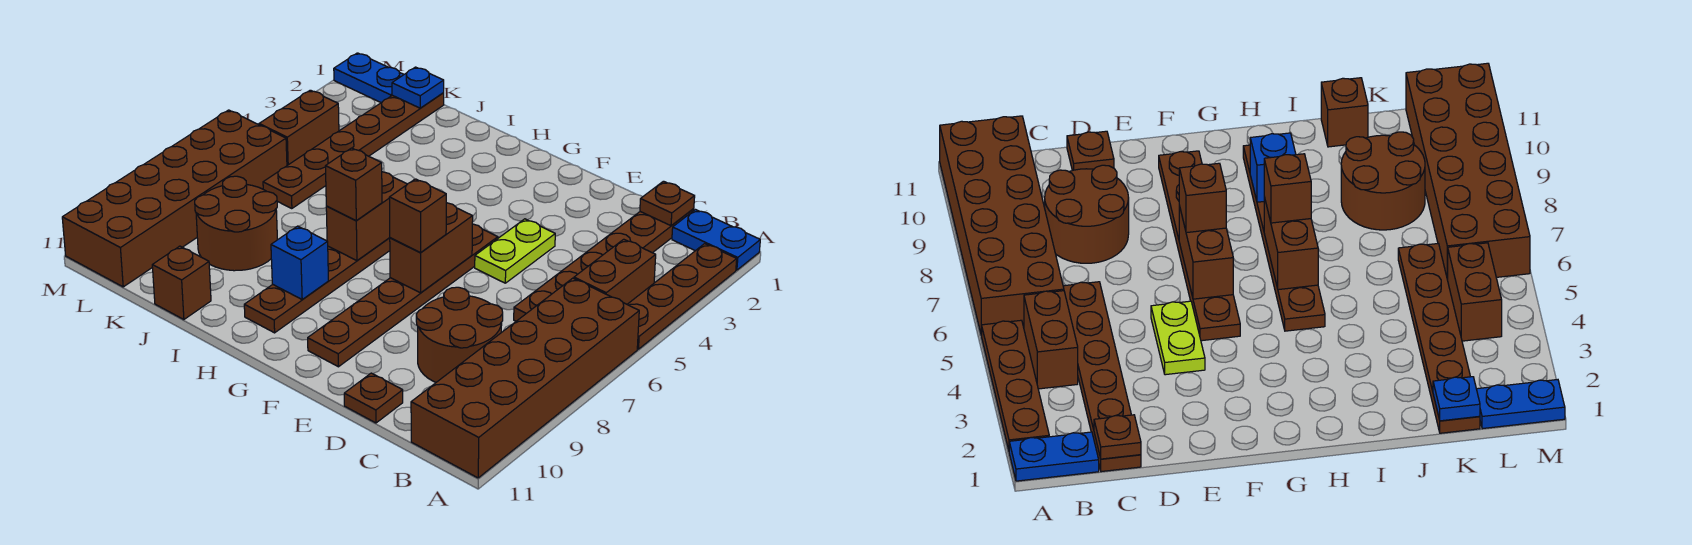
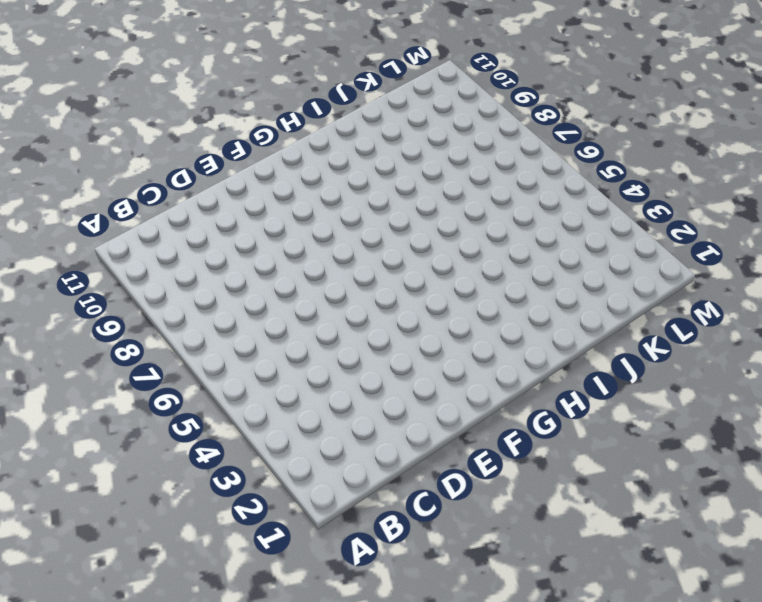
none -> blue 1x2 plate [672,210,760,270]
none -> brown 1x4 plate [627,244,737,349]
none -> brown 2x6 brick [411,278,639,478]

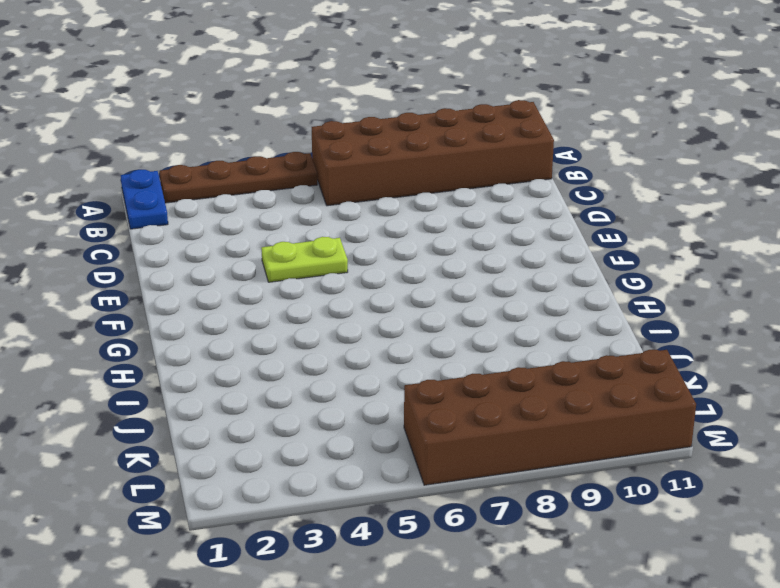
none -> brown 1x2 brick [574,239,656,304]
none -> brown 1x6 plate [514,209,694,321]
none -> brown 2x2 round brick [416,287,503,382]

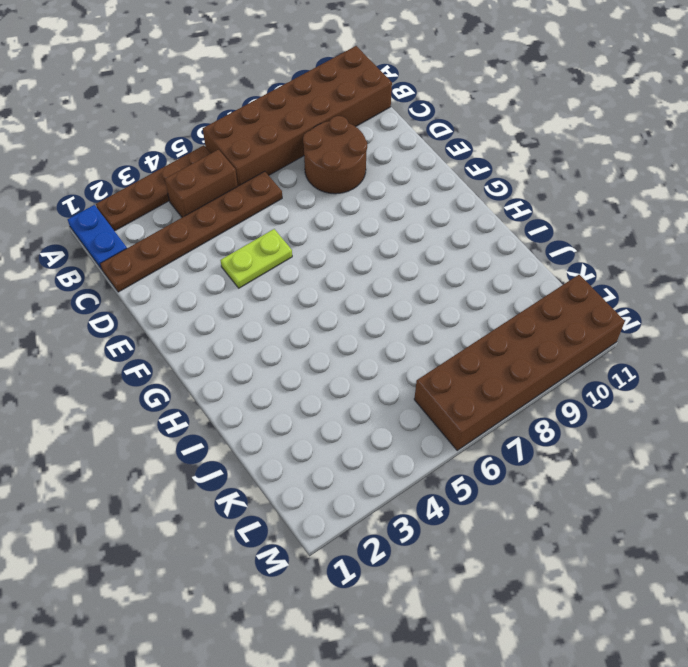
none -> brown 1x1 plate [344,373,403,423]
none -> brown 1x6 plate [308,224,498,367]
none -> brown 1x6 plate [244,238,390,333]

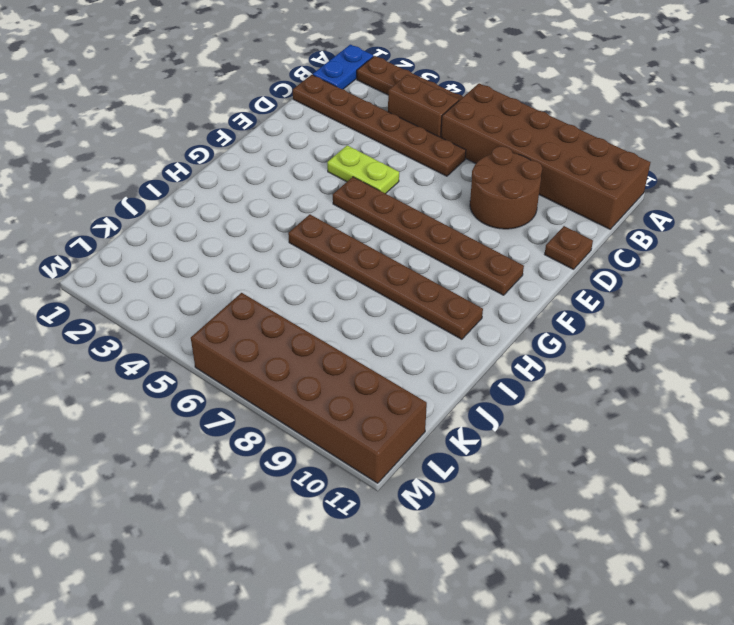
none -> brown 2x2 round brick [195,176,277,271]
none -> brown 1x1 brick [152,246,211,320]
none -> brown 1x6 plate [263,93,444,209]

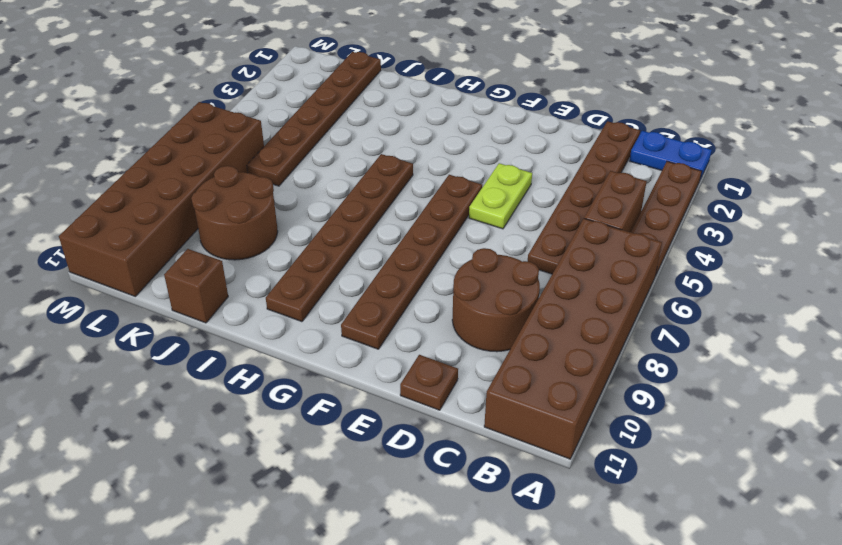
none -> blue 1x2 plate [334,53,404,103]
none -> brown 1x2 brick [259,90,339,165]
none -> brown 1x1 plate [640,181,695,226]

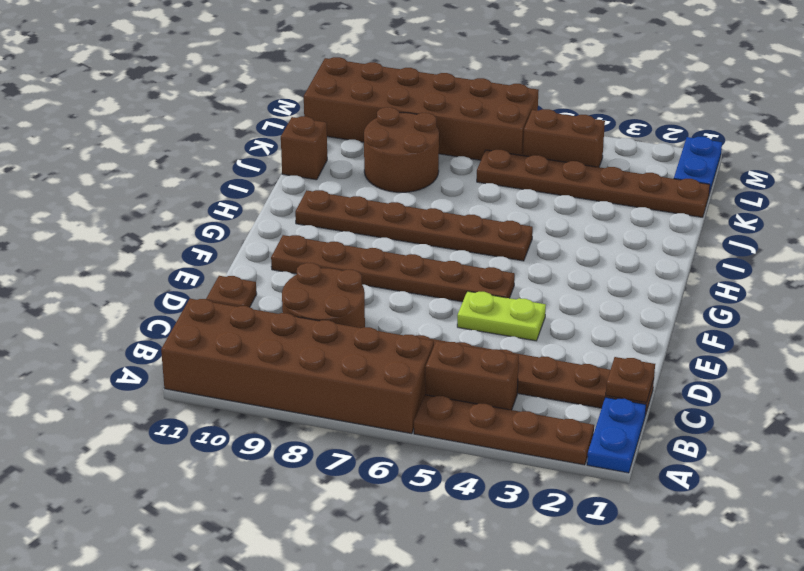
none -> brown 1x2 brick [390,203,473,293]
none -> brown 1x2 brick [326,172,407,261]
none -> blue 1x1 brick [271,226,328,300]

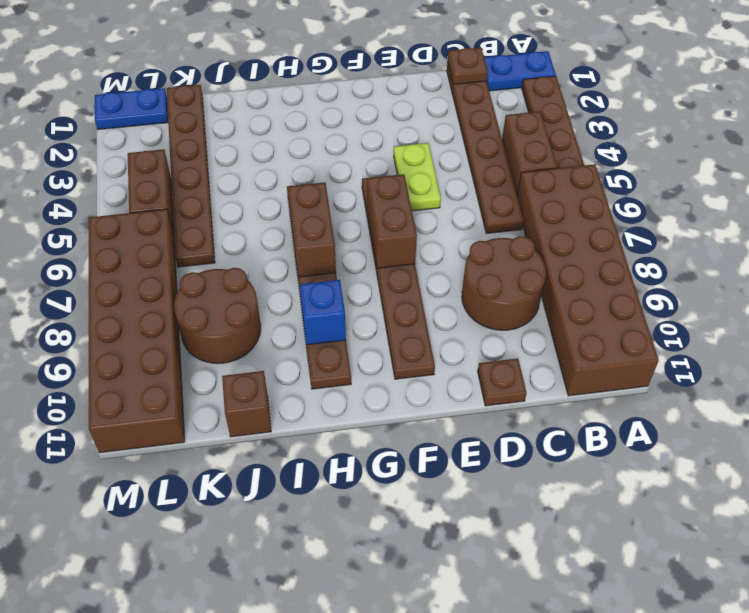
none -> blue 1x1 plate [392,67,444,108]
none -> brown 1x1 brick [389,179,446,253]
none -> brown 1x1 brick [325,148,382,221]

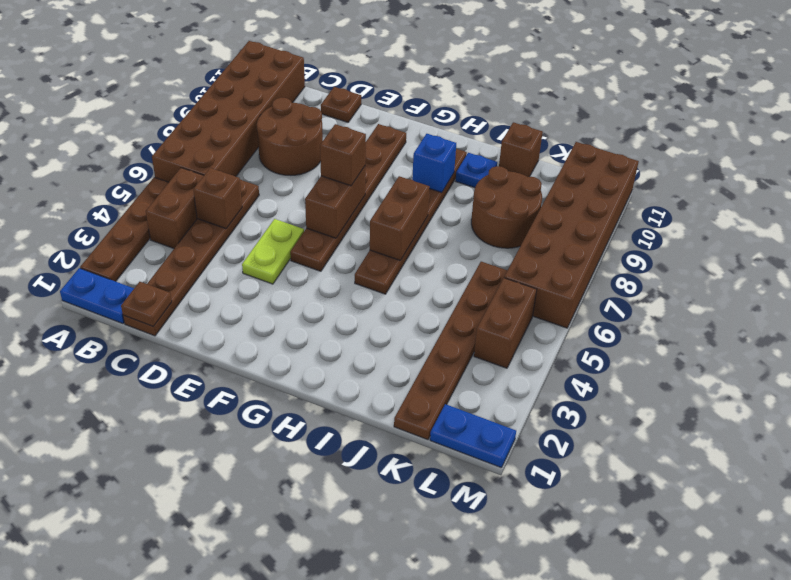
brown 1x1 brick [193,168,242,229] -> brown 1x1 brick moved to [325,148,382,221]
blue 1x1 plate [456,153,497,188] -> blue 1x1 plate moved to [392,67,444,108]

